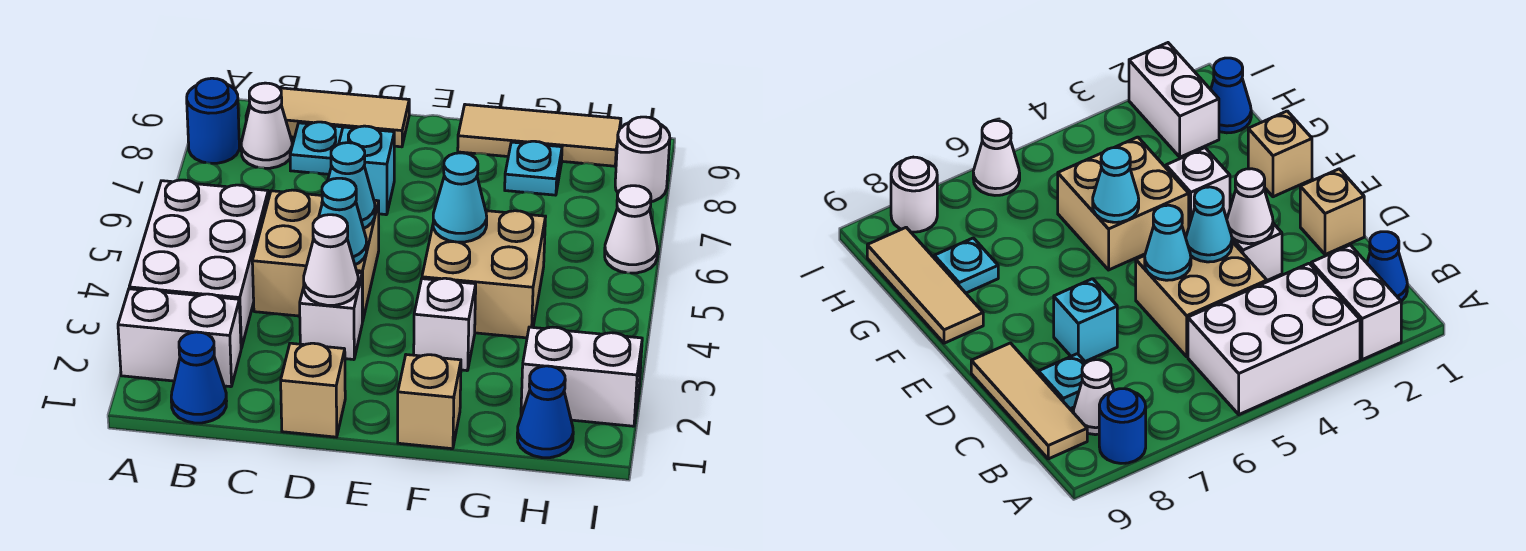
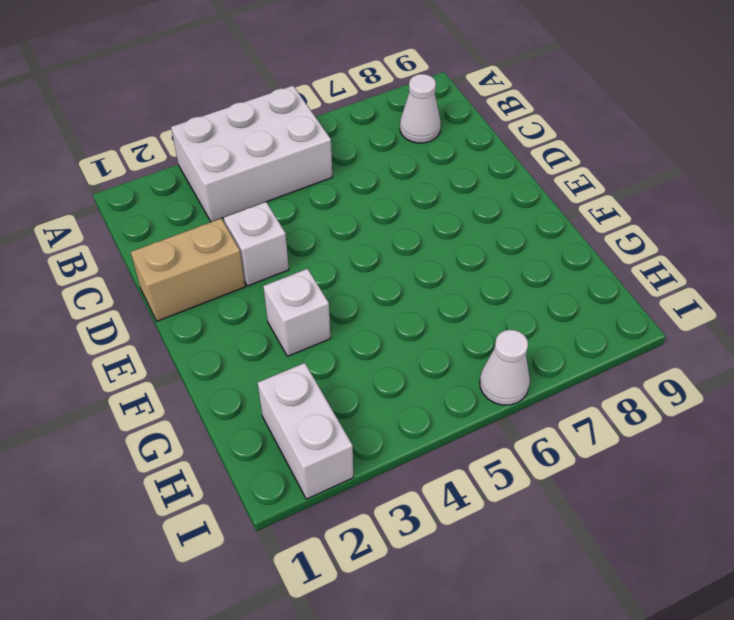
tan 1x2 brick [131,219,245,321] -> tan 1x1 brick [281,343,345,437]
none -> white 1x2 brick [118,289,241,387]
none -> blue 1x1 round brick [187,78,239,163]
none -> blue 1x1 cone [171,332,227,423]

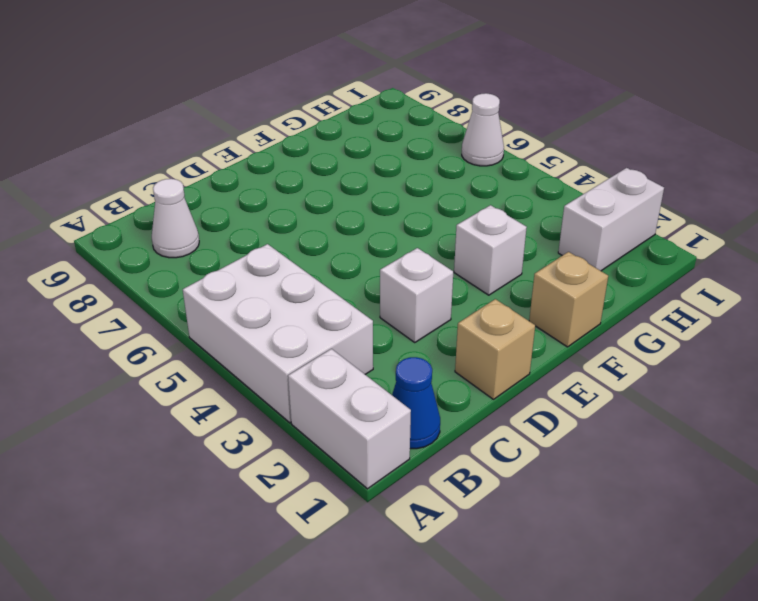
white 1x2 brick [288,349,411,489] -> white 1x2 brick turned to [118,289,241,387]
none -> blue 1x1 round brick [187,78,239,163]
none -> tan 1x3 tile [246,88,409,147]
none -> tan 2x2 brick [252,190,379,322]

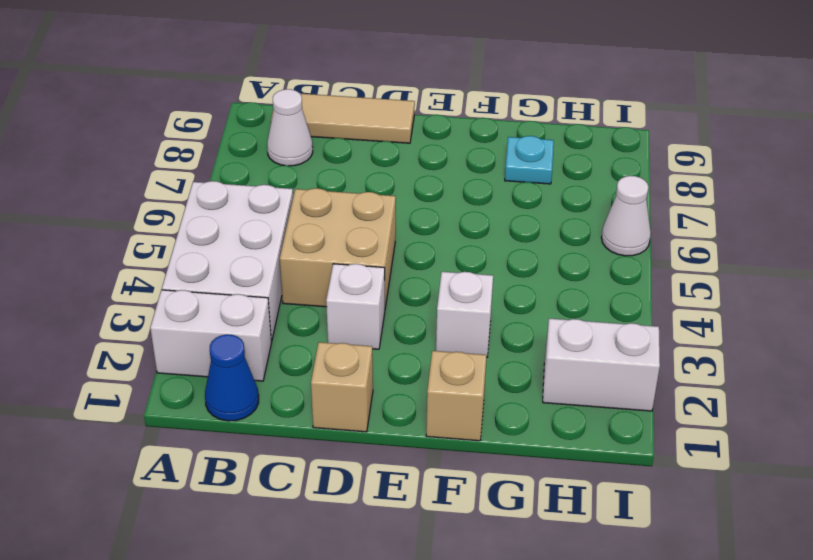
none -> blue 1x1 round brick [187,78,239,163]
none -> cyan 1x1 plate [290,122,343,174]
none -> cyan 1x1 brick [339,126,394,215]

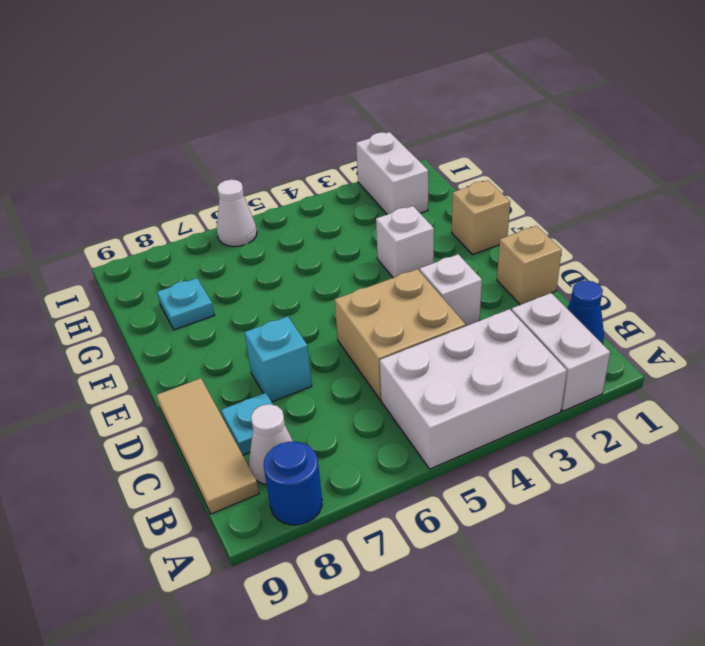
none -> tan 2x2 brick [422,211,546,338]
none -> tan 1x3 tile [458,105,621,166]
none -> blue 1x1 cone [517,366,573,458]

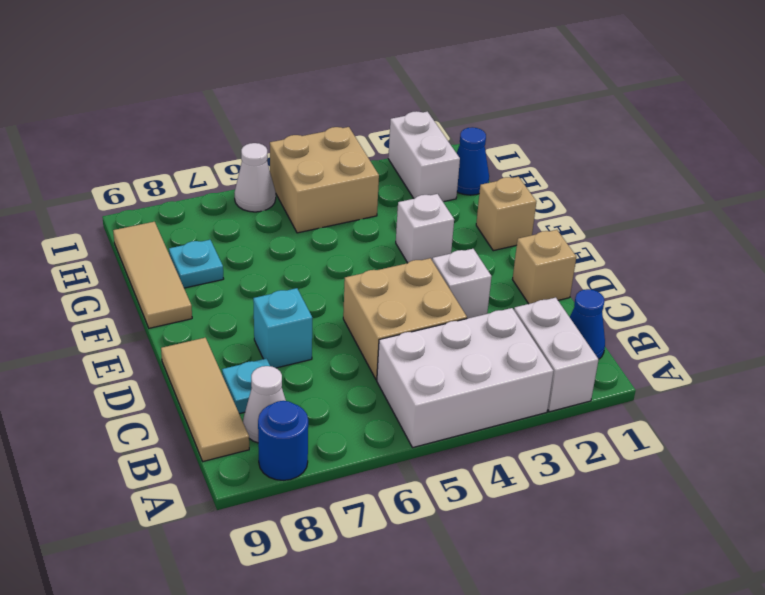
tan 2x2 brick [270,127,379,233] -> tan 2x2 brick moved to [422,211,546,338]
none -> white 1x1 round brick [615,117,670,202]
none -> white 1x1 cone [304,215,358,305]
none -> cyan 1x1 cone [313,178,367,265]

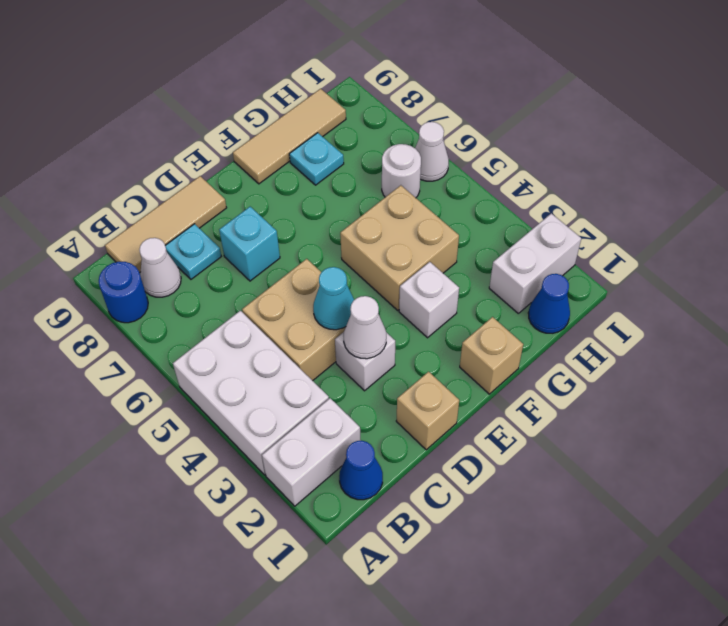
white 1x1 round brick [382,144,421,198] -> white 1x1 round brick moved to [615,117,670,202]
none -> cyan 1x1 cone [328,143,375,228]
none -> cyan 1x1 cone [433,153,487,242]

